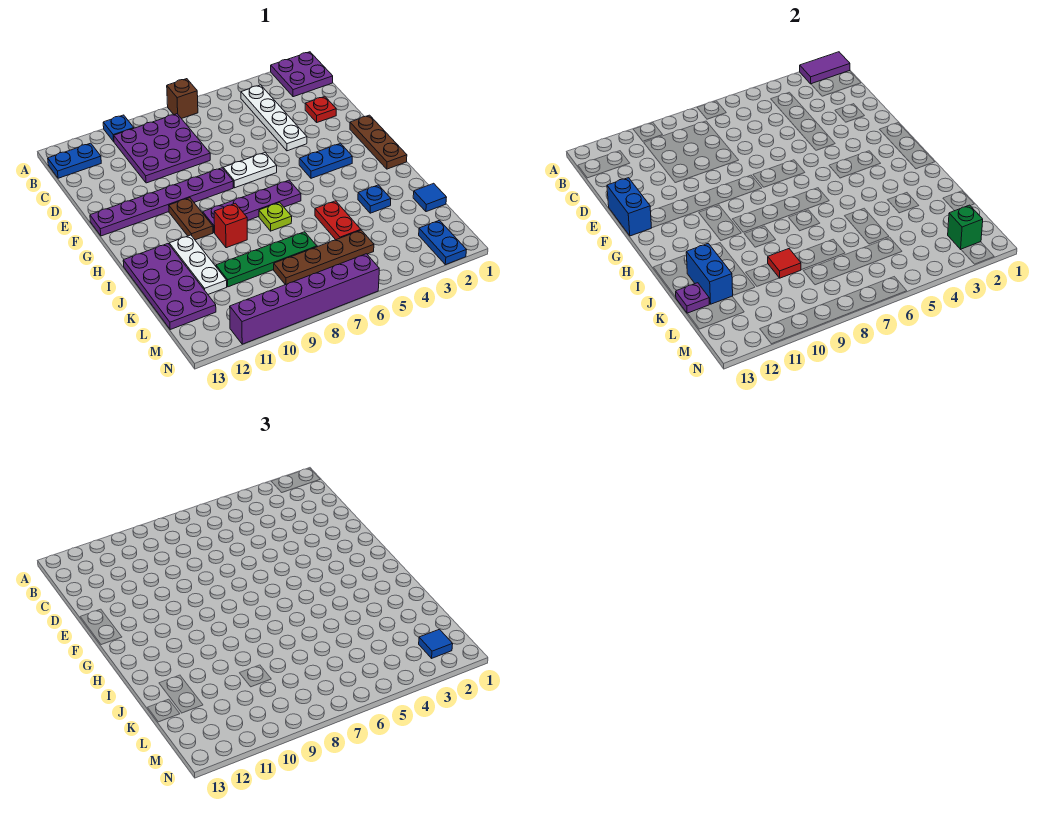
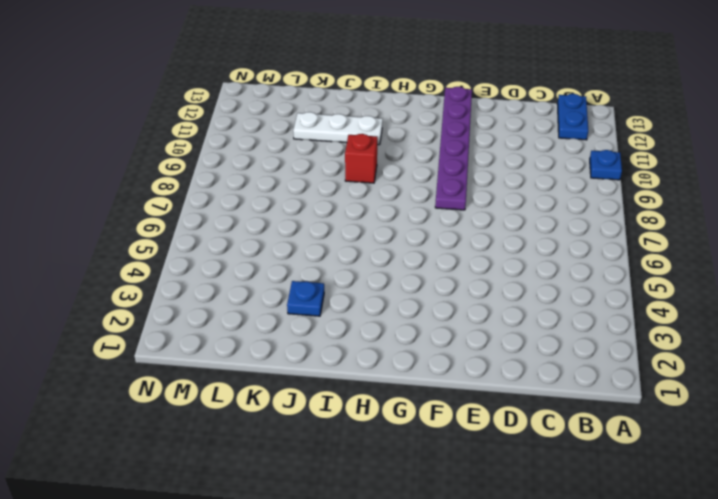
none -> purple 2x2 plate [271,52,333,97]
none -> brown 1x1 brick [167,79,198,119]
none -> white 1x4 plate [241,85,307,151]
none -> purple 3x3 plate [114,114,210,183]

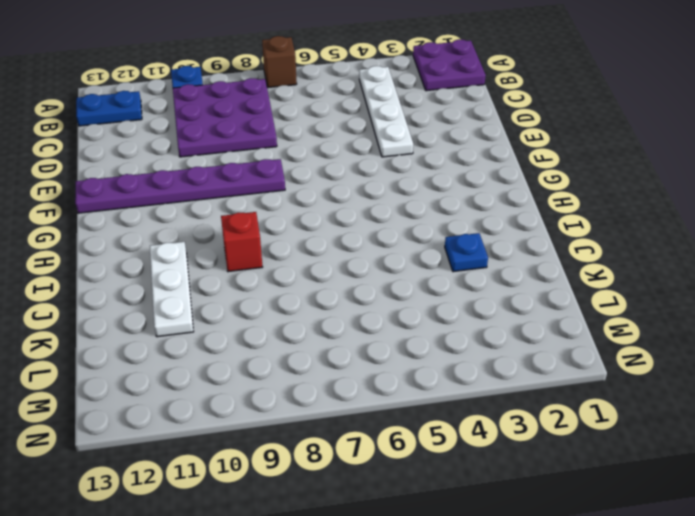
none -> red 1x1 plate [305,96,336,122]
none -> brown 1x3 plate [350,115,407,169]
none -> white 1x2 plate [223,153,277,188]
none -> blue 1x2 plate [299,143,352,178]

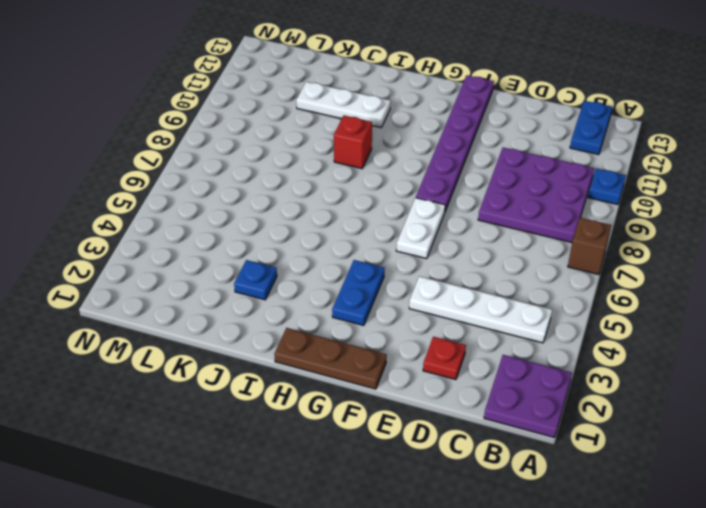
none -> brown 1x2 plate [169,198,213,240]
none -> purple 1x4 plate [203,180,301,233]
none -> lime 1x1 plate [259,202,292,231]
none -> purple 2x4 plate [123,244,216,329]

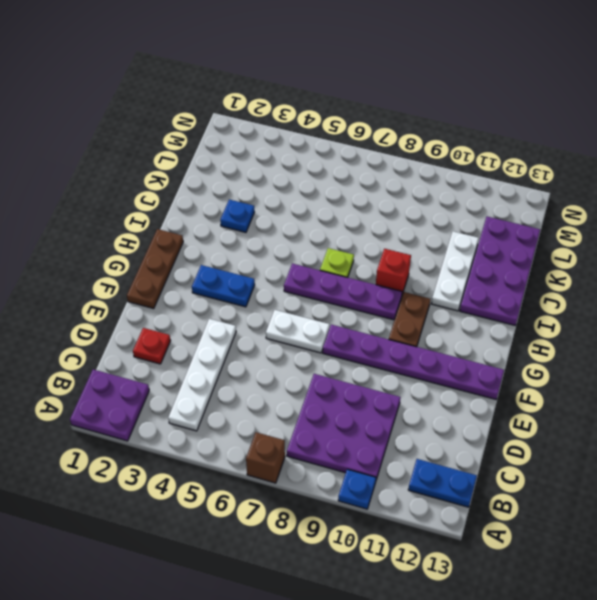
none -> red 1x2 plate [315,201,361,240]
none -> blue 1x1 tile [413,183,447,212]
none -> green 1x4 plate [216,232,317,287]
none -> brown 1x4 plate [274,230,374,285]

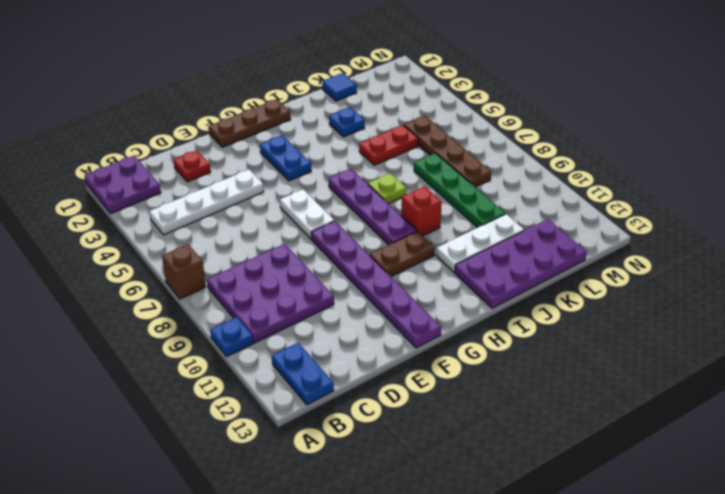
none -> blue 1x2 plate [419,220,467,265]
none -> purple 1x6 brick [230,254,379,344]
none -> purple 1x2 tile [800,52,850,84]
none -> blue 1x2 brick [607,178,651,236]

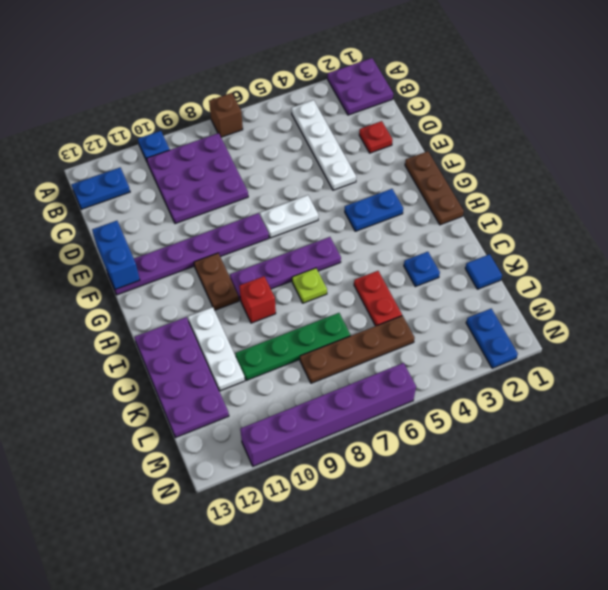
none -> purple 1x2 tile [800,52,850,84]
none -> blue 1x2 brick [686,243,733,304]
none -> red 1x1 tile [768,249,801,278]
none -> purple 1x1 plate [676,283,709,313]

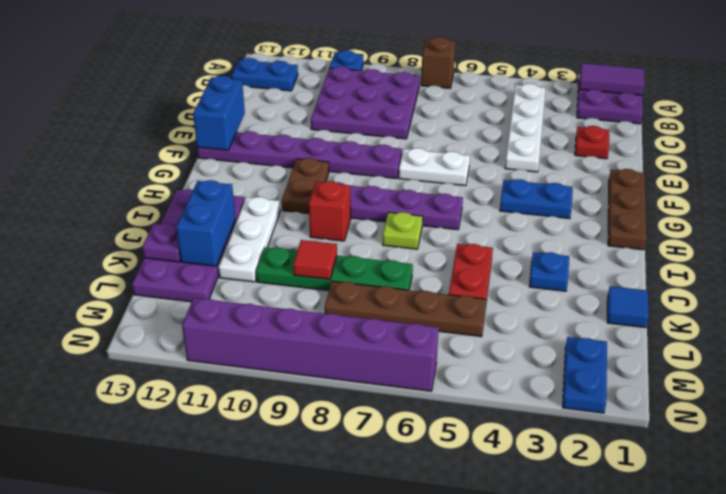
none -> green 1x1 brick [948,205,983,249]
none -> blue 1x1 tile [419,629,453,658]

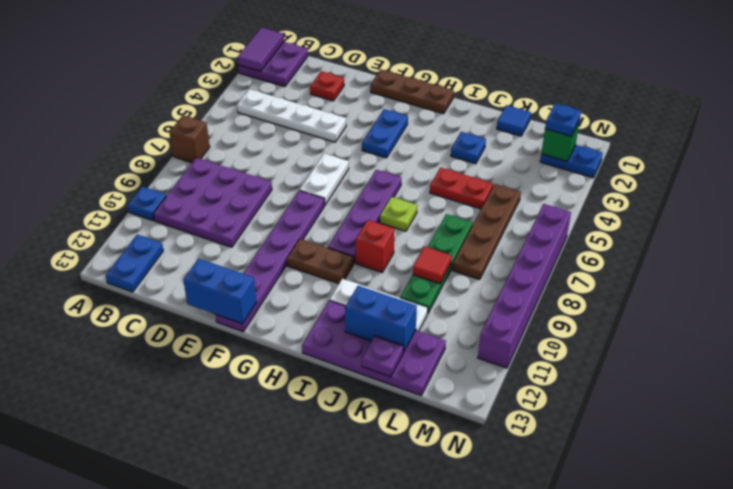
blue 1x1 plate [545,103,581,136] -> blue 1x1 tile [419,629,453,658]

